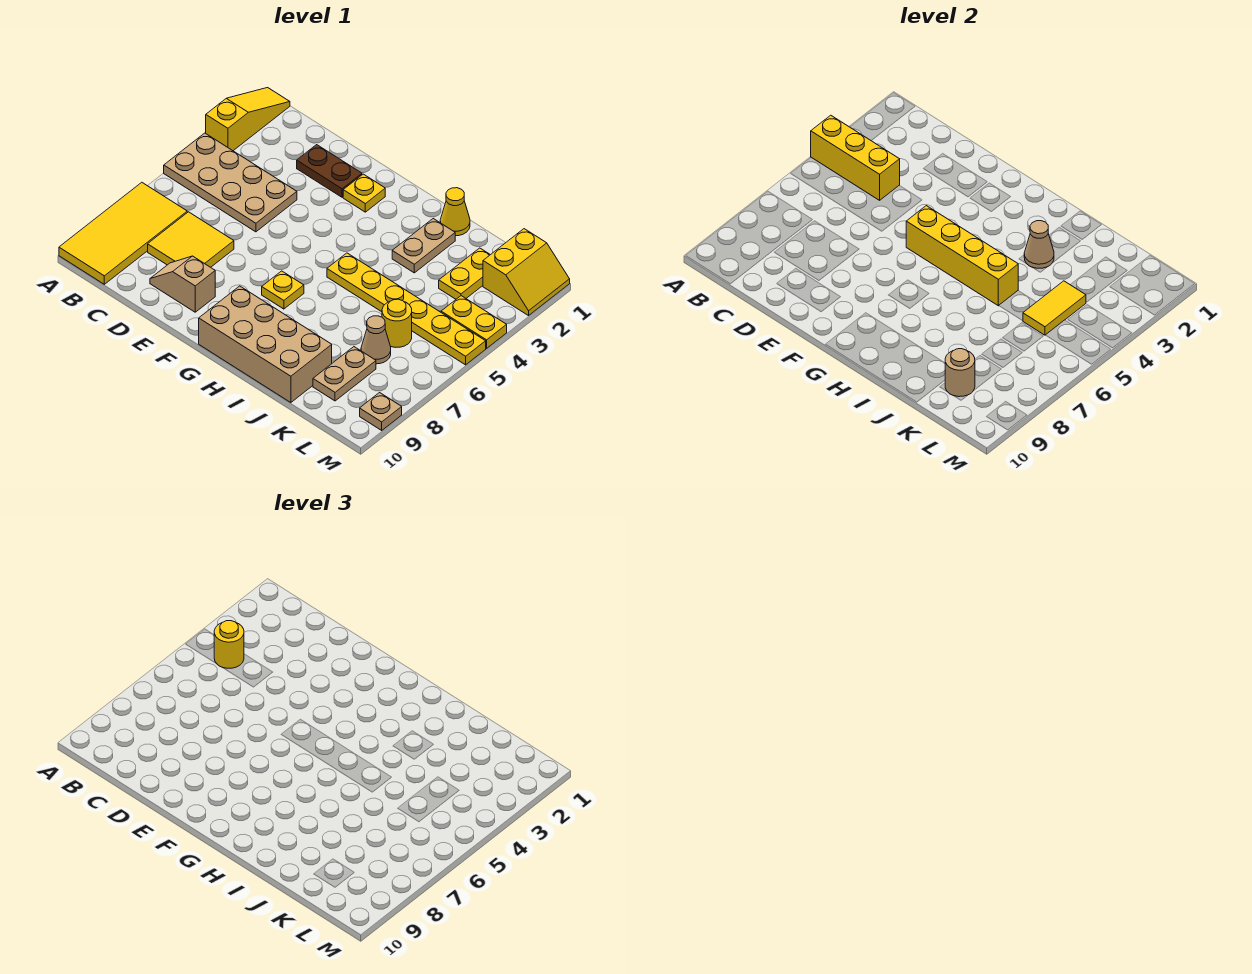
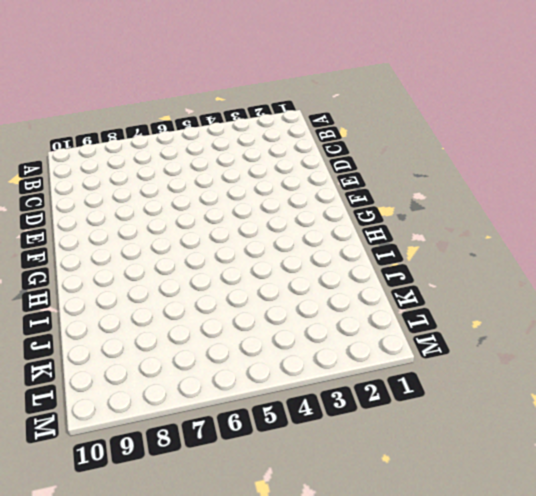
none -> yellow 1x3 slope [206,88,290,151]
none -> tan 2x4 plate [164,133,297,232]
none -> yellow 2x4 tile [59,182,187,284]

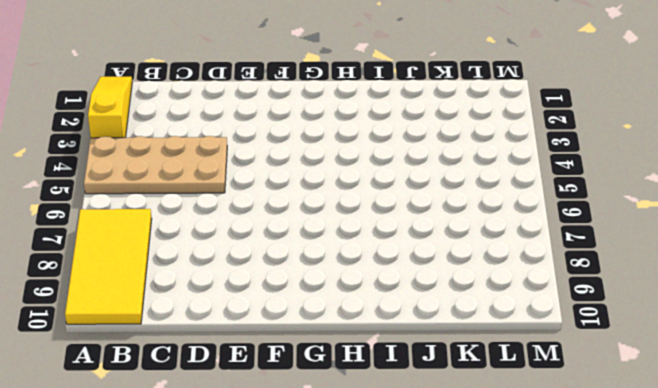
none -> yellow 2x2 tile [148,212,234,267]
none -> brown 1x2 plate [297,145,362,197]
none -> tan 1x2 slope [150,256,215,312]

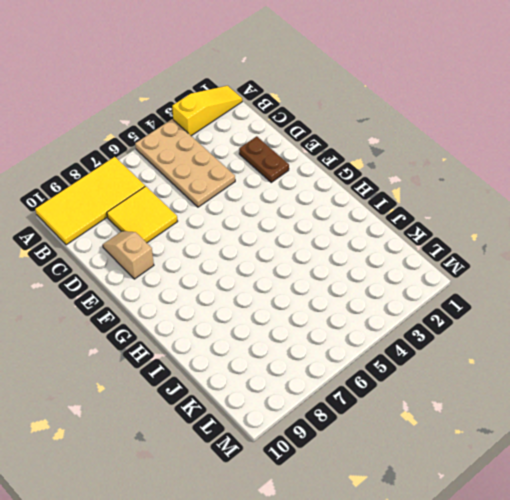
none -> yellow 1x1 plate [343,174,385,212]
none -> yellow 1x1 plate [262,271,304,309]
none -> tan 2x4 brick [199,286,332,403]

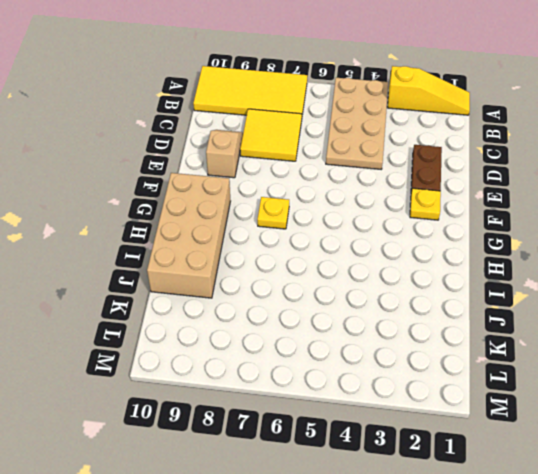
none -> yellow 1x6 plate [327,253,486,365]
none -> yellow 1x1 cone [440,188,470,236]
none -> tan 1x2 plate [392,219,455,273]

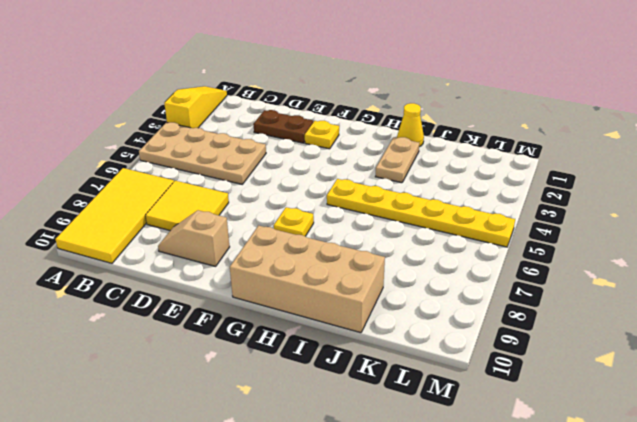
none -> yellow 1x2 plate [439,248,490,299]
none -> yellow 1x1 round brick [382,299,412,347]
none -> tan 1x1 cone [361,316,391,364]

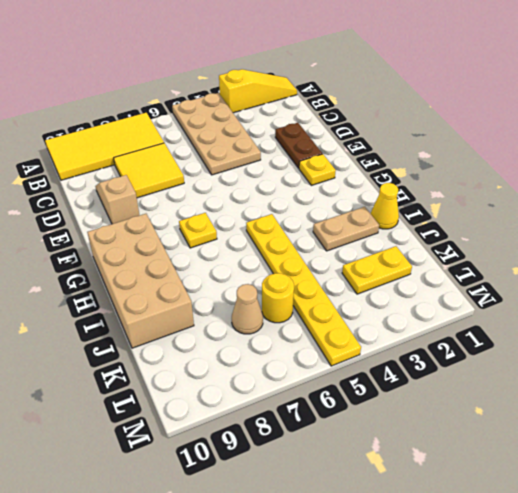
none -> tan 1x2 plate [313,347,376,401]
none -> yellow 2x2 slope [483,229,570,316]
none -> yellow 1x2 plate [441,296,507,348]

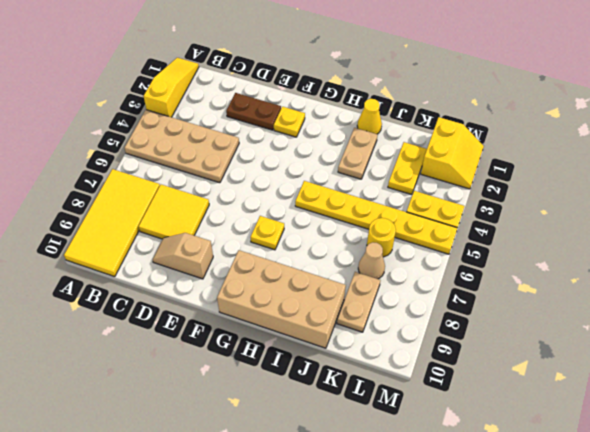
none -> tan 1x1 plate [360,393,402,430]
none -> yellow 1x3 brick [811,115,900,200]
none -> yellow 1x4 brick [906,206,1018,306]

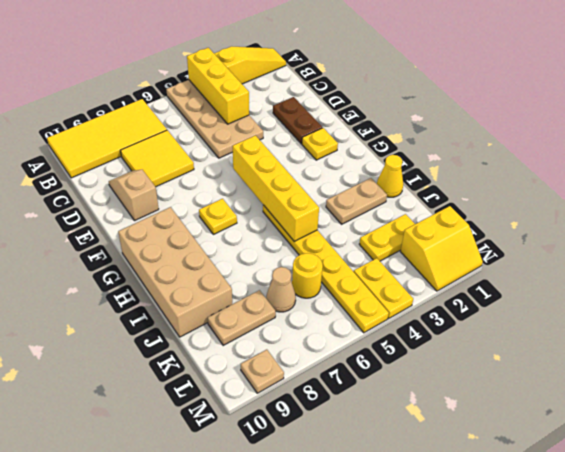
none -> tan 1x1 cone [1024,221,1054,268]
none -> yellow 1x2 tile [1023,281,1086,335]
none -> tan 1x1 round brick [945,349,975,397]

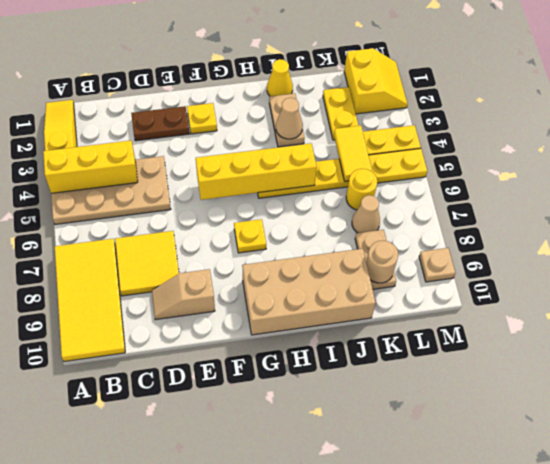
none -> yellow 1x1 round brick [214,621,244,668]

